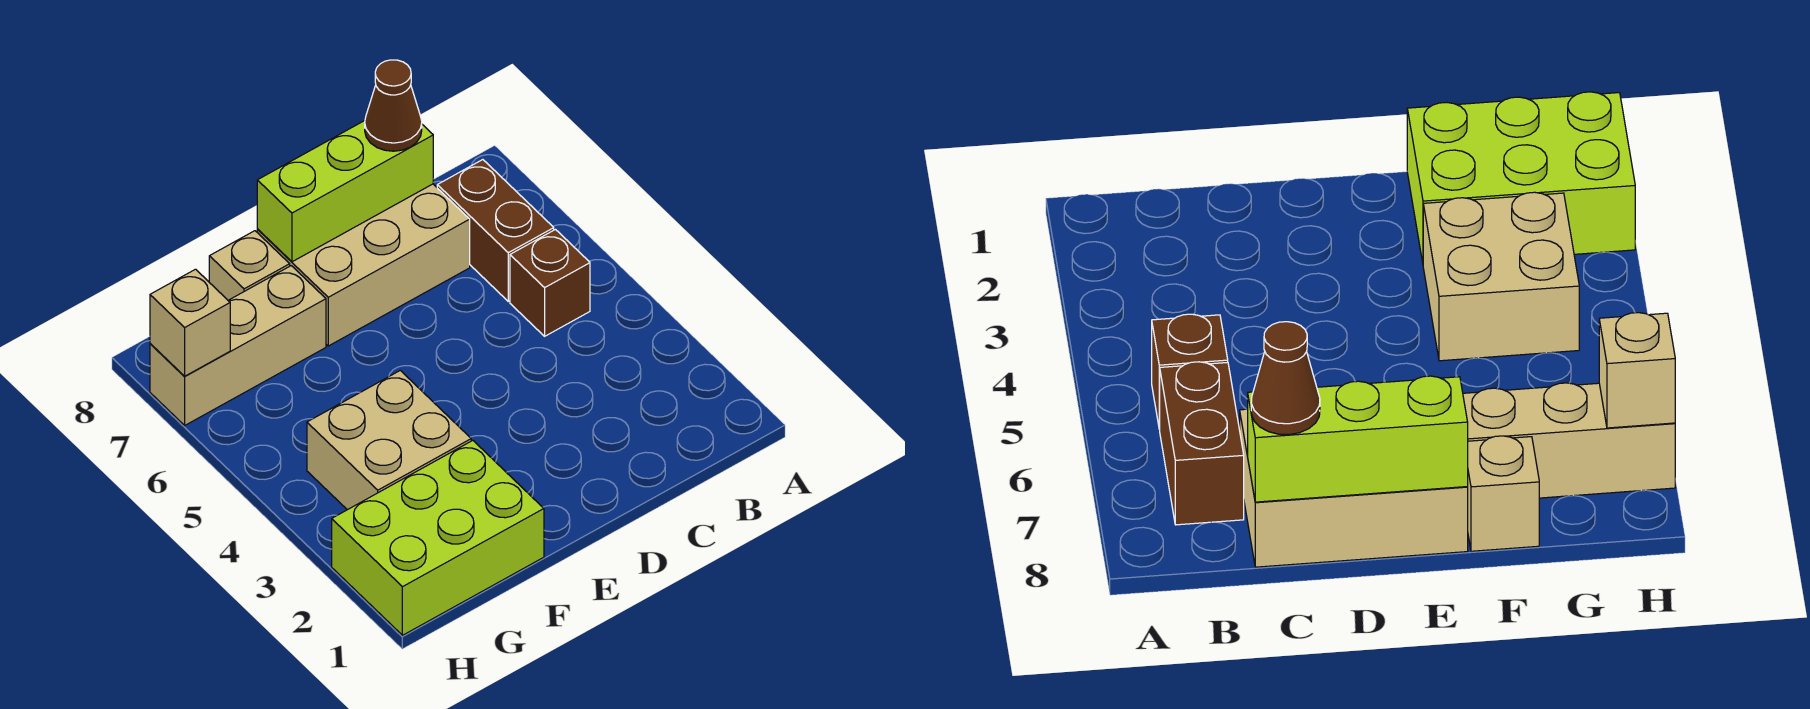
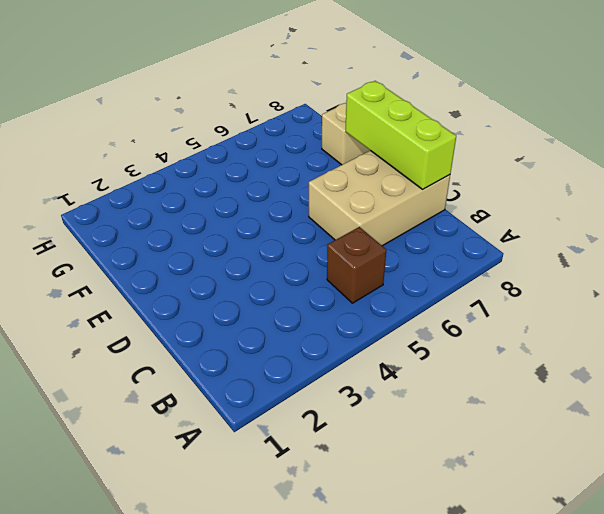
tan 2x3 brick [309,151,450,246] -> tan 2x3 brick turned to [257,184,470,346]
none -> brown 1x2 brick [437,160,554,301]
none -> lime 2x3 brick [332,441,544,635]

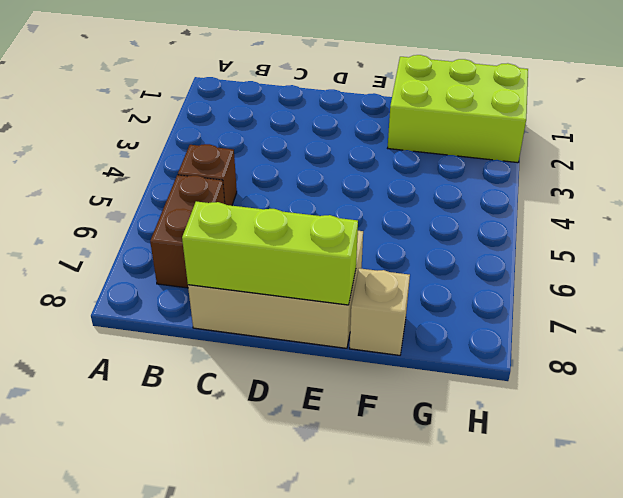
none -> tan 2x2 brick [307,370,471,510]
none -> tan 1x3 brick [150,266,326,425]

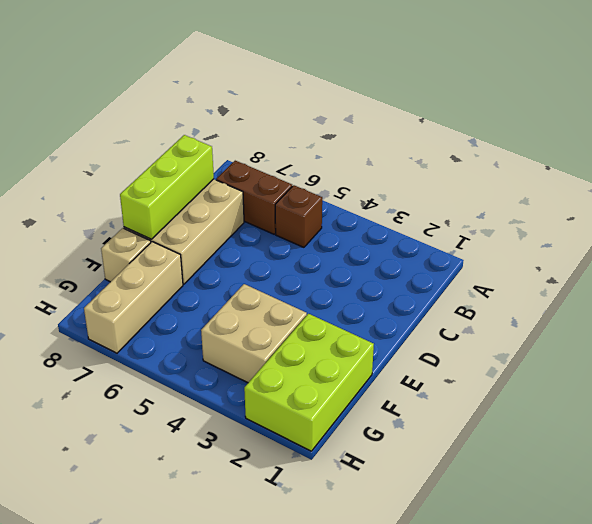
none -> tan 1x1 brick [150,269,230,376]
none -> brown 1x1 cone [365,60,422,151]

